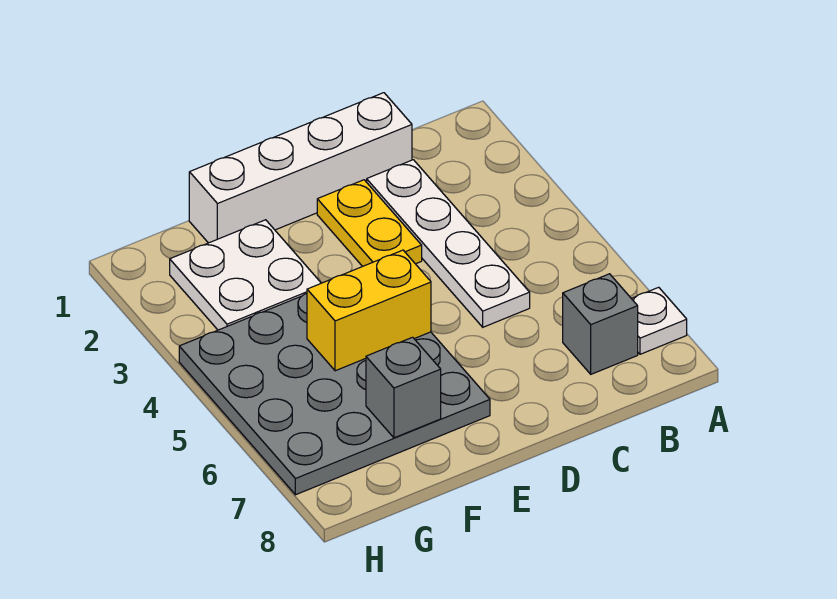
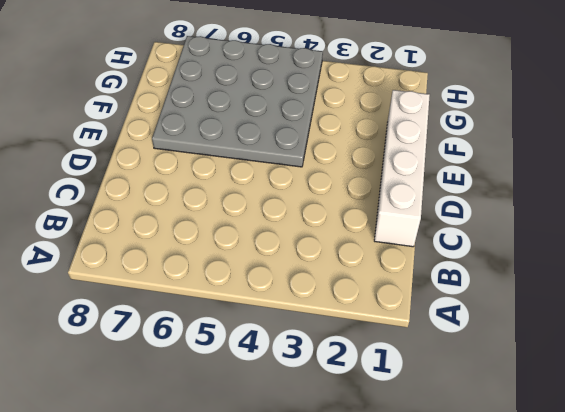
none -> white 1x1 plate [631,287,687,354]
none -> grey 1x1 brick [563,274,638,374]

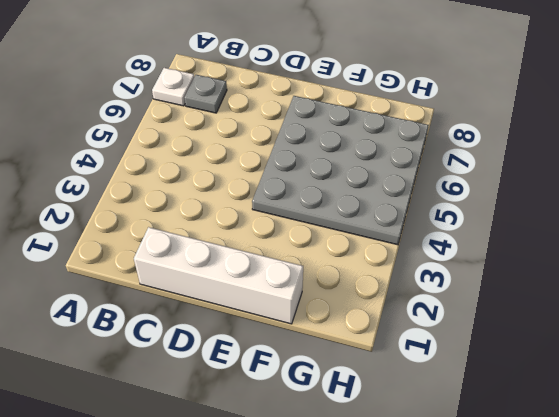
grey 1x1 plate [184,75,227,113] -> grey 1x1 brick [563,274,638,374]
none -> white 1x4 plate [367,160,530,327]
none -> yellow 1x2 plate [317,180,422,266]

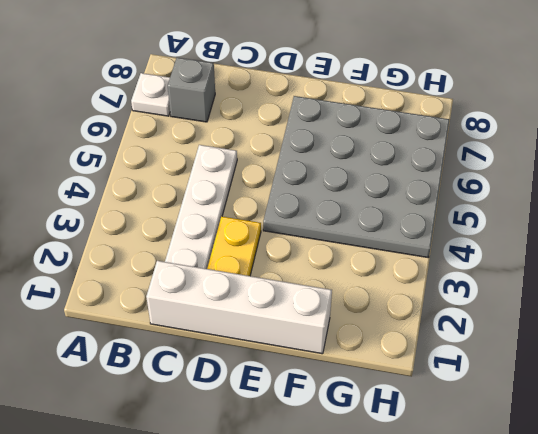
none -> white 2x2 plate [170,220,321,330]
none -> yellow 1x2 brick [307,250,431,371]

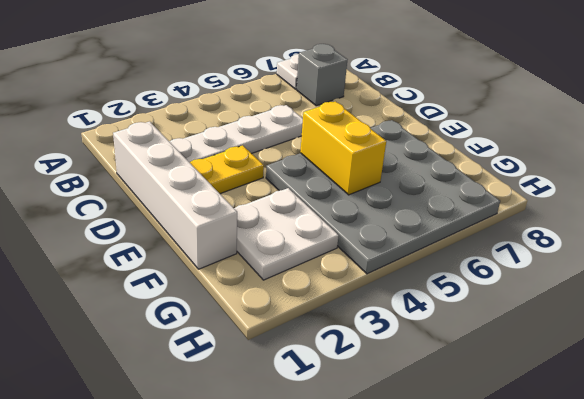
none -> grey 1x1 brick [366,337,441,438]

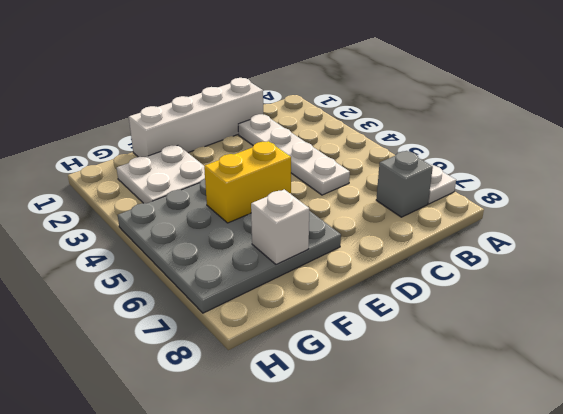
white 1x1 brick [251,189,309,264] -> grey 1x1 brick [366,337,441,438]
none -> yellow 1x2 plate [317,180,422,266]

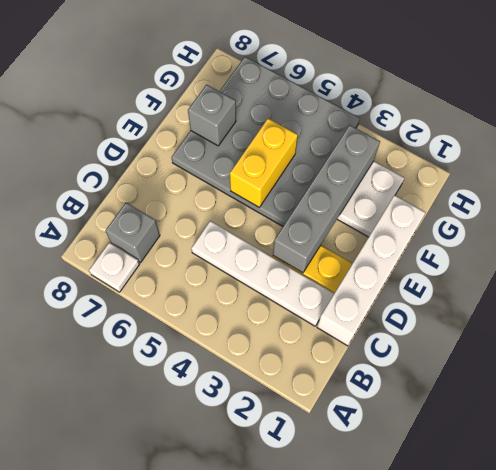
grey 1x4 brick [273,125,380,273] -> none

